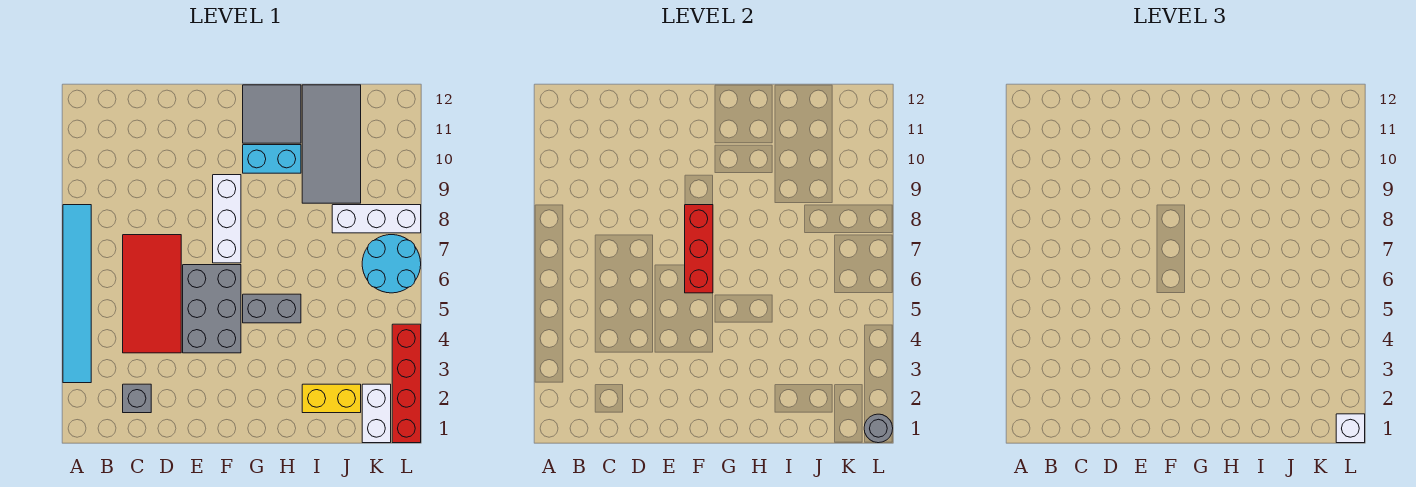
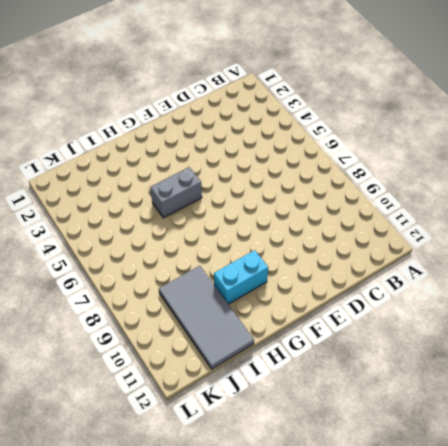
none -> cyan 1x6 tile [63,205,91,383]
none -> grey 1x1 brick [123,384,151,413]
none -> red 2x4 tile [123,235,181,353]

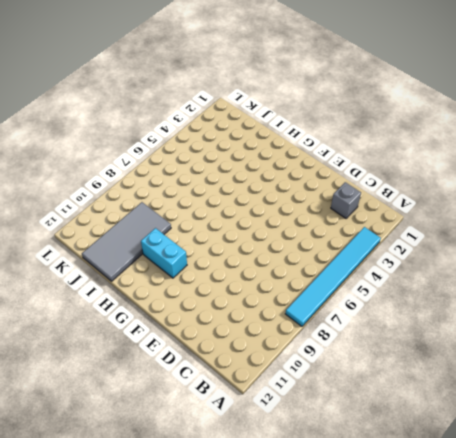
none -> red 2x4 tile [123,235,181,353]
none -> grey 2x3 brick [183,265,241,353]
none -> white 1x3 brick [213,175,241,263]

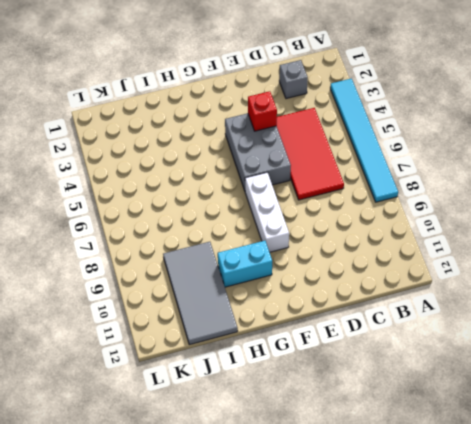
red 1x1 brick [248,91,277,131] -> none
none -> grey 1x2 brick [243,294,301,323]
none -> grey 2x2 tile [243,85,301,143]
none -> yellow 1x2 brick [302,384,361,413]

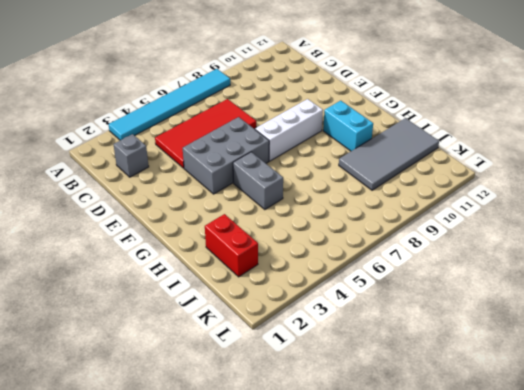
red 1x2 brick [205,214,258,277] -> yellow 1x2 brick [302,384,361,413]
none -> grey 2x2 tile [243,85,301,143]
none -> white 1x3 brick [332,205,421,233]
none -> white 1x2 brick [362,384,391,443]

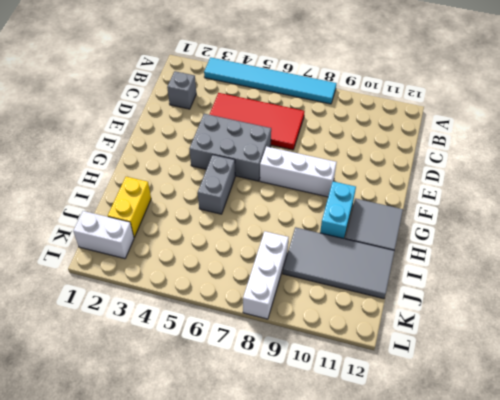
none -> cyan 2x2 round brick [362,235,421,293]
none -> red 1x4 brick [392,324,421,443]
none -> red 1x3 brick [685,205,713,293]

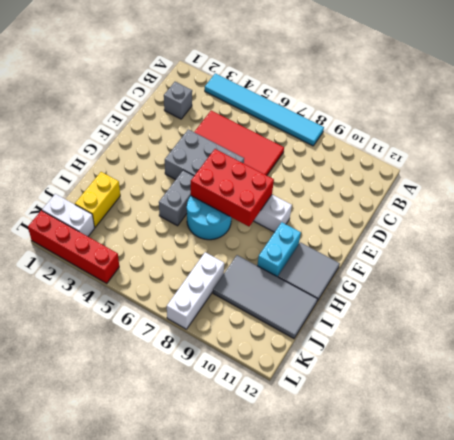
red 2x3 brick [191,149,274,226] -> red 1x3 brick [685,205,713,293]
cyan 2x2 round brick [187,196,231,240] -> cyan 2x2 round brick moved to [362,235,421,293]
none -> grey 1x1 round brick [864,414,893,443]
none -> white 1x1 brick [1336,414,1365,443]

